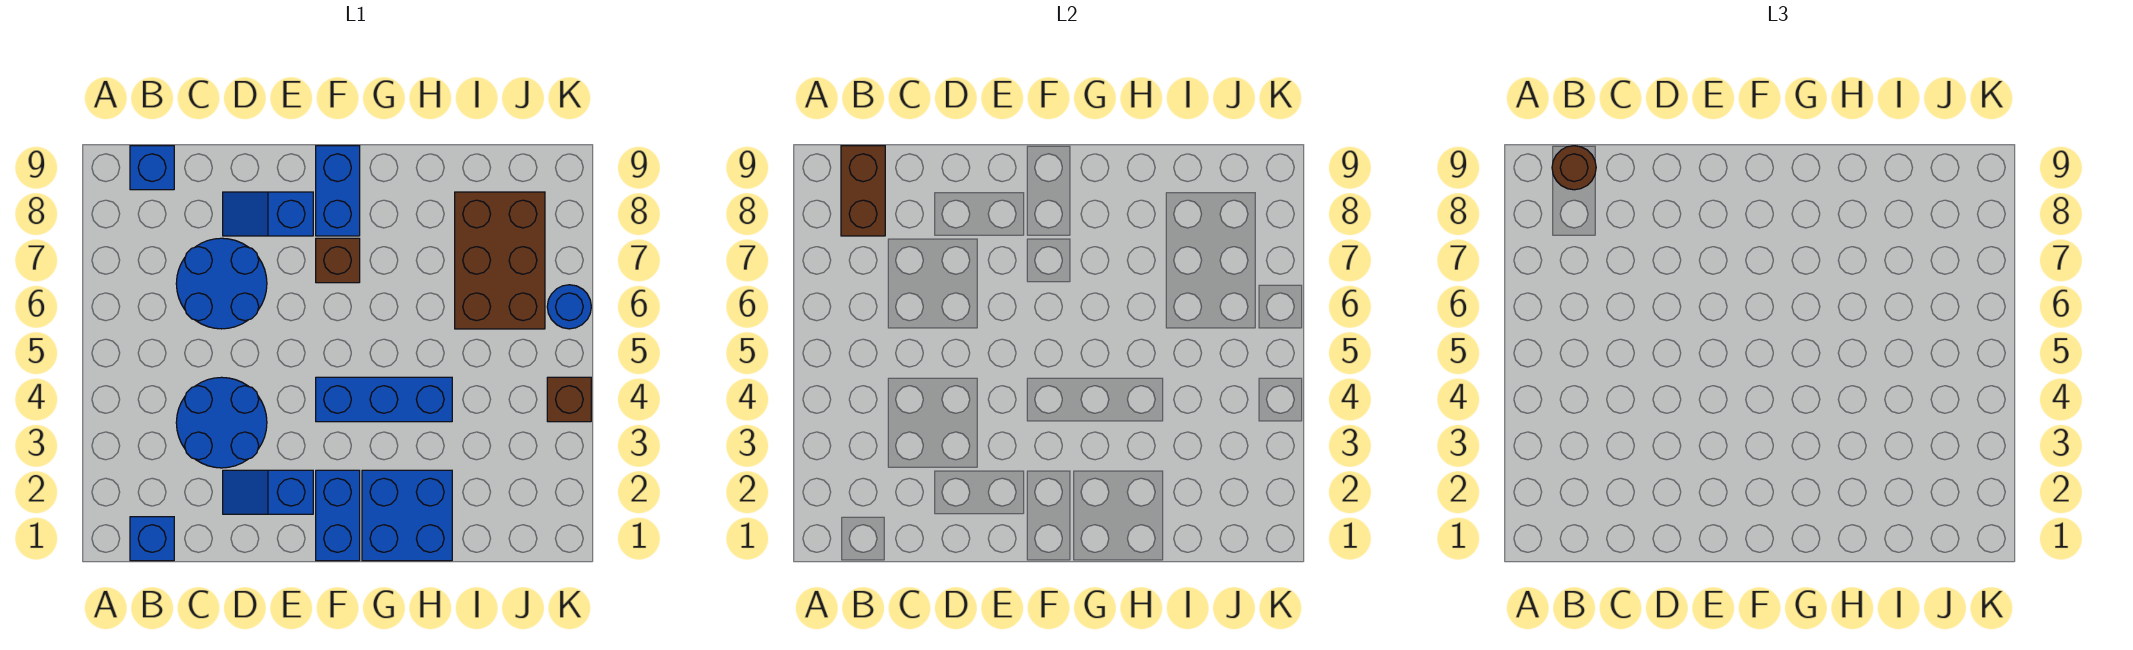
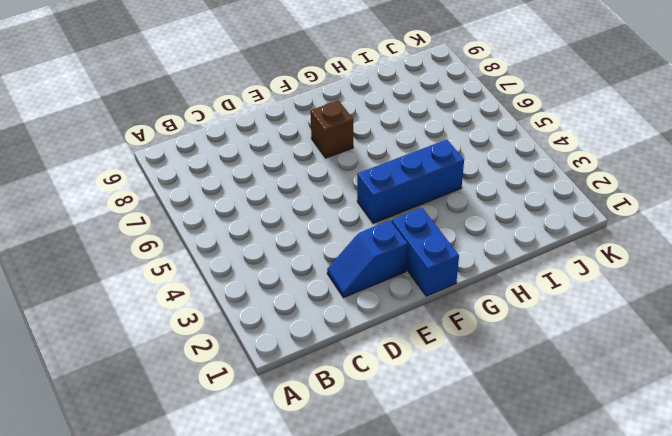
none -> blue 1x1 brick [130,517,174,561]
none -> blue 1x1 brick [130,146,174,190]
none -> blue 2x2 round brick [176,377,267,468]

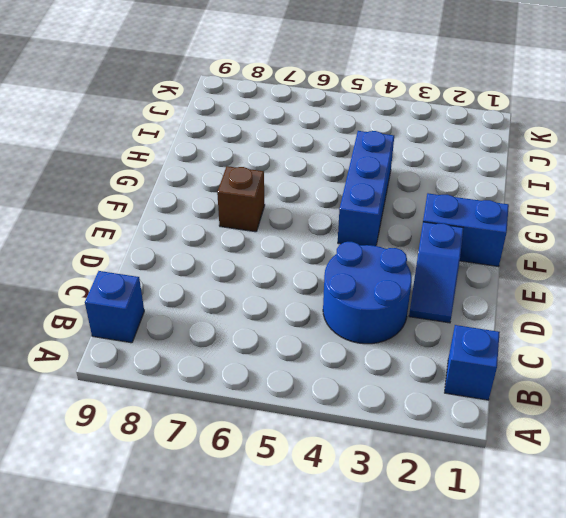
none -> blue 2x2 round brick [176,238,267,329]
none -> blue 1x2 slope [223,192,313,236]
none -> blue 1x2 brick [316,146,360,236]

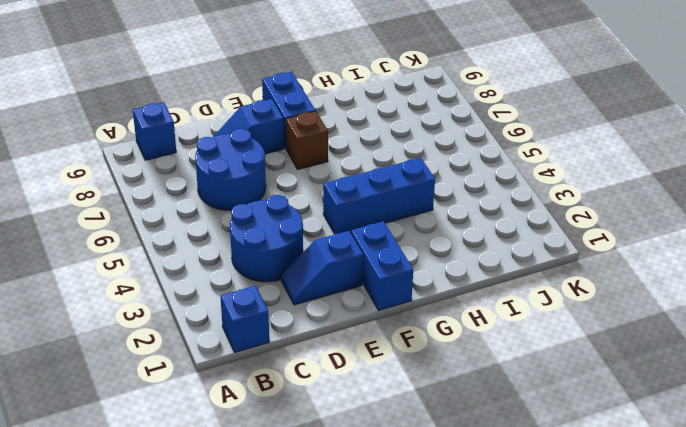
none -> blue 2x2 brick [362,470,452,561]
none -> brown 2x3 brick [455,192,545,329]
none -> brown 1x1 brick [547,377,591,422]

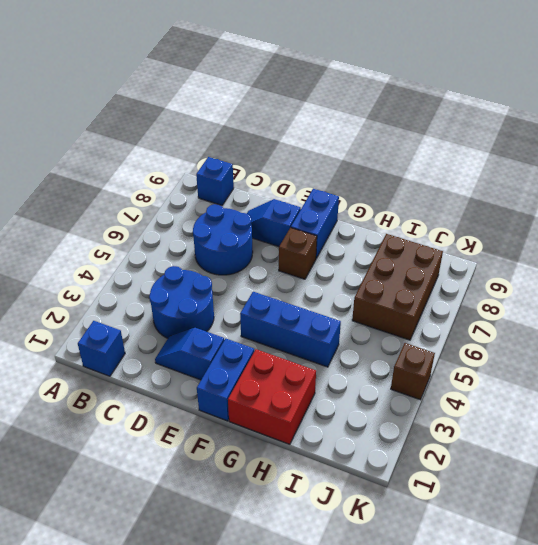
red 2x2 brick [228,349,316,444] -> blue 2x2 brick [362,470,452,561]
none -> blue 1x1 round brick [547,285,591,329]
none -> brown 1x2 brick [841,146,885,236]
none -> brown 1x1 round brick [1552,146,1596,190]

